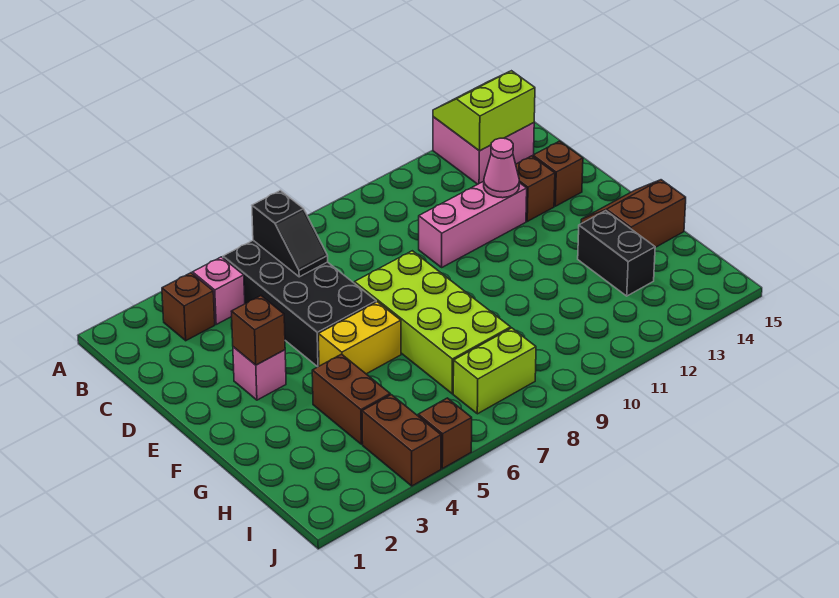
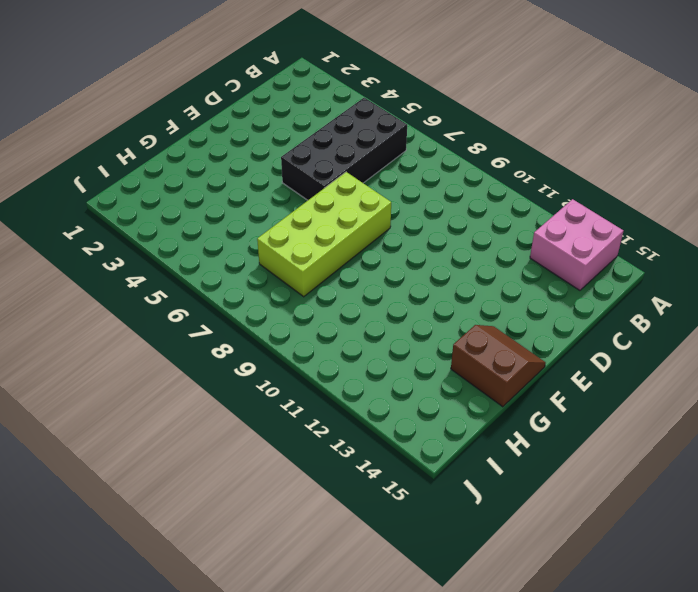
none -> brown 1x1 brick [162,273,215,341]
none -> pink 1x1 brick [193,257,245,324]
none -> pink 1x3 brick [419,181,527,267]

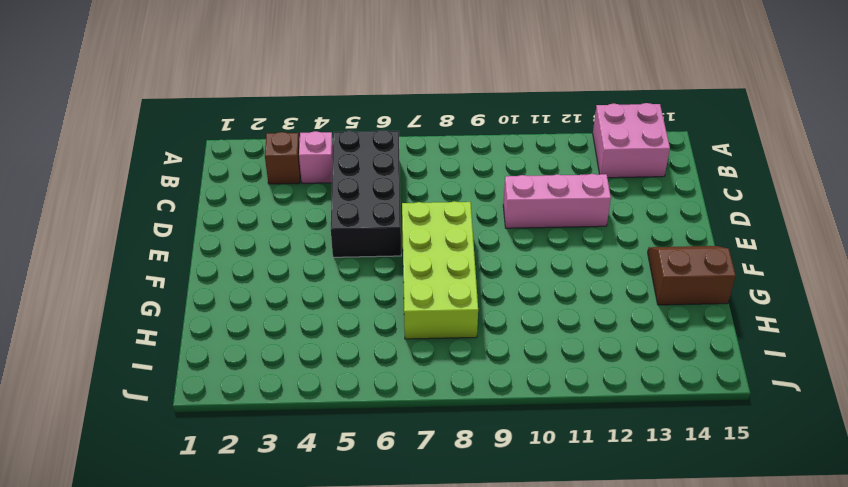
none -> brown 1x1 brick [516,156,555,221]
none -> brown 1x1 brick [533,141,583,206]
none -> pink 1x1 brick [233,347,286,400]

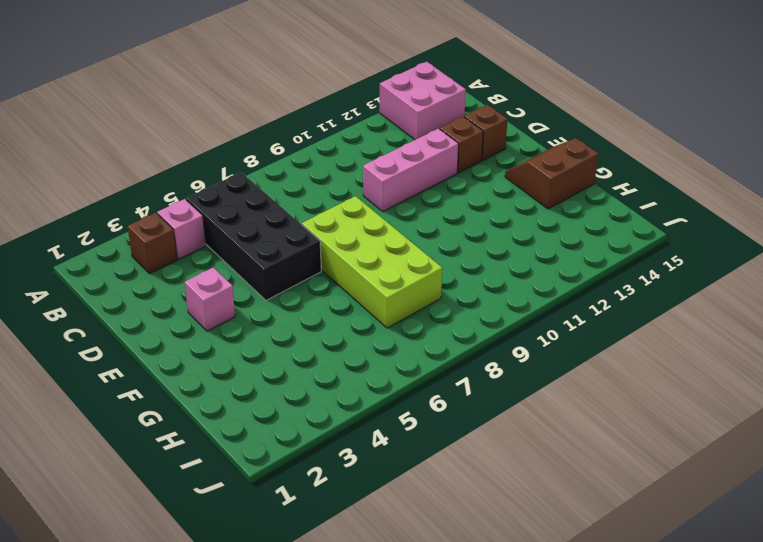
none -> yellow 1x2 brick [318,302,401,374]
none -> brown 1x2 brick [312,354,390,444]
none -> black 1x2 brick [578,211,655,296]

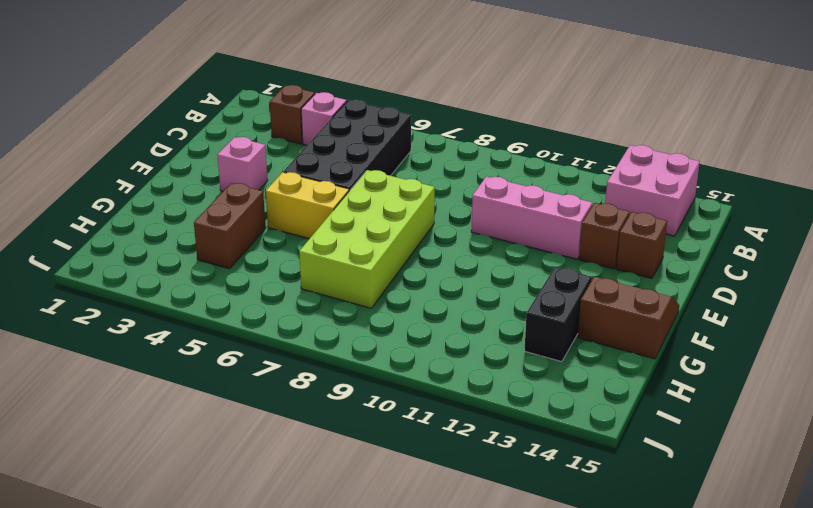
none -> brown 1x2 brick [362,395,441,486]
none -> lime 1x2 brick [453,328,536,414]
none -> brown 1x1 brick [418,398,472,469]

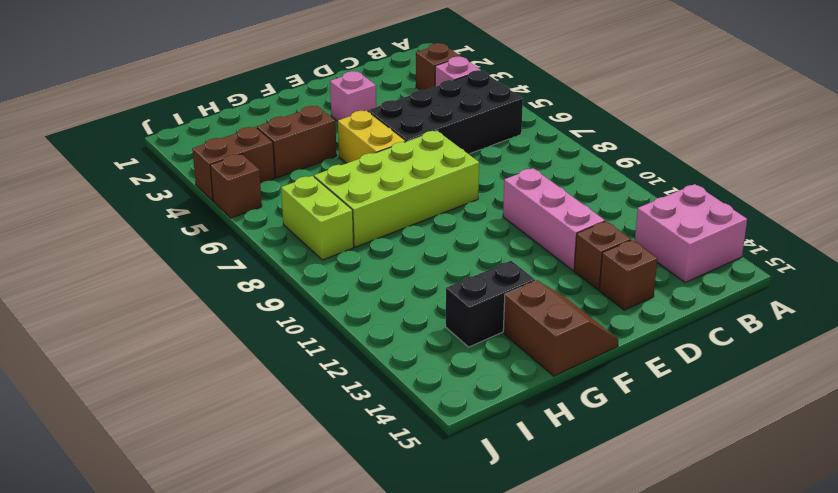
none -> lime 2x2 slope [433,71,535,151]
none -> black 1x2 slope [252,190,328,277]
none -> pink 1x1 cone [484,138,519,198]

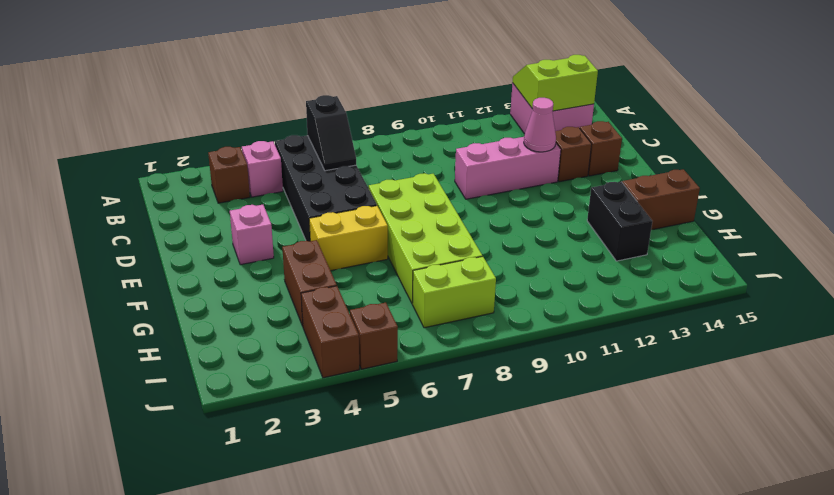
none -> brown 1x1 brick [231,296,285,365]

